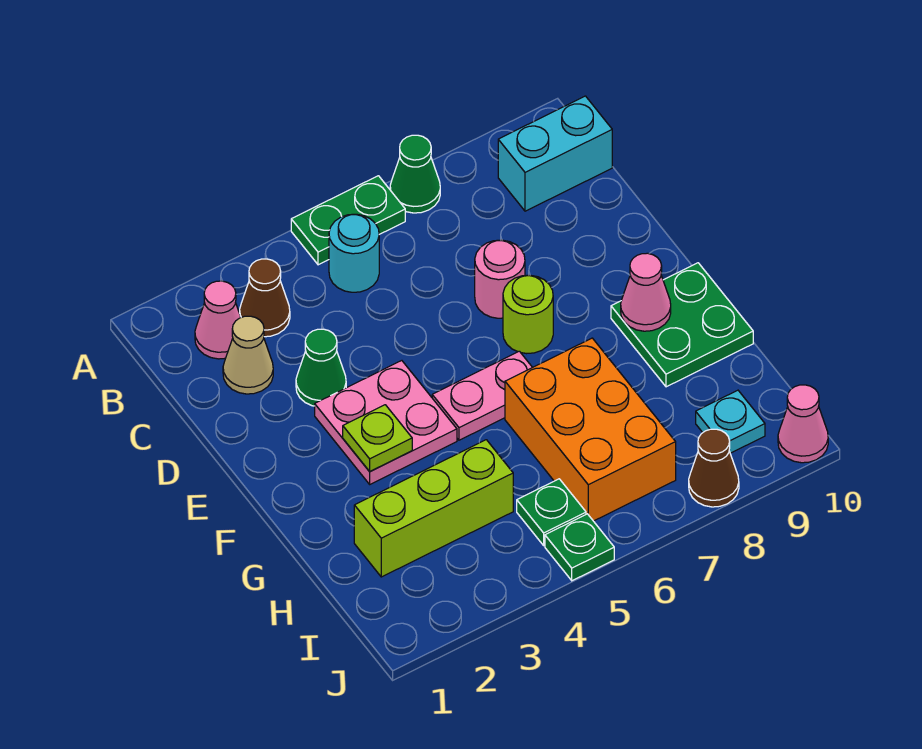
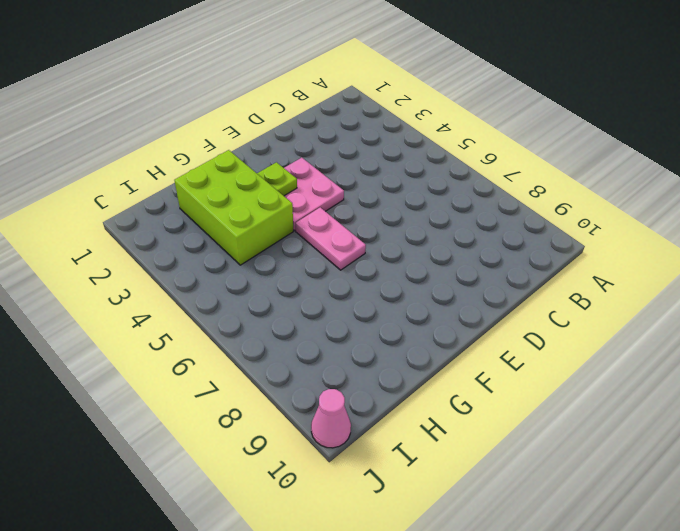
lime 2x3 brick [174,150,293,265] -> lime 1x3 brick [354,440,513,577]
none -> green 1x2 plate [291,176,405,265]
none -> green 1x1 cone [390,135,440,213]
none -> pink 1x1 cone [195,281,241,359]

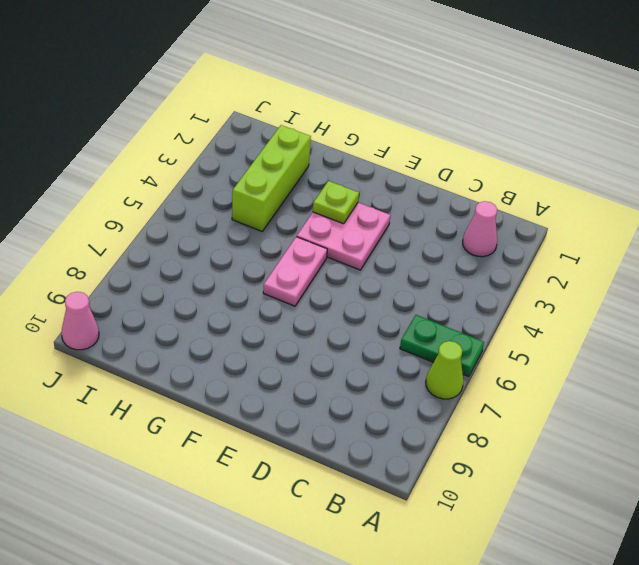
green 1x2 plate [400,315,484,377] -> green 1x2 plate turned to [291,176,405,265]
lime 1x1 cone [426,341,463,399] -> green 1x1 cone [390,135,440,213]
none -> brown 1x1 cone [240,259,290,337]
none -> cyan 1x1 round brick [329,214,379,292]
none -> cyan 1x2 brick [498,96,612,211]

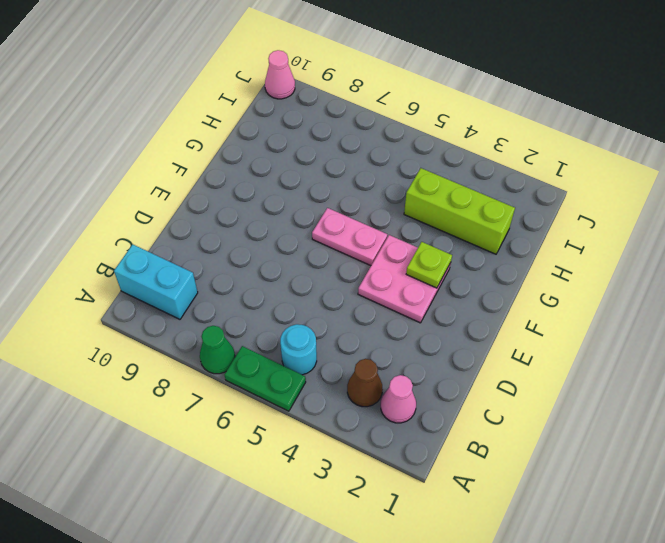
none -> tan 1x1 cone [223,316,273,394]
none -> green 1x1 cone [296,329,346,406]
none -> pink 1x1 round brick [475,240,525,318]

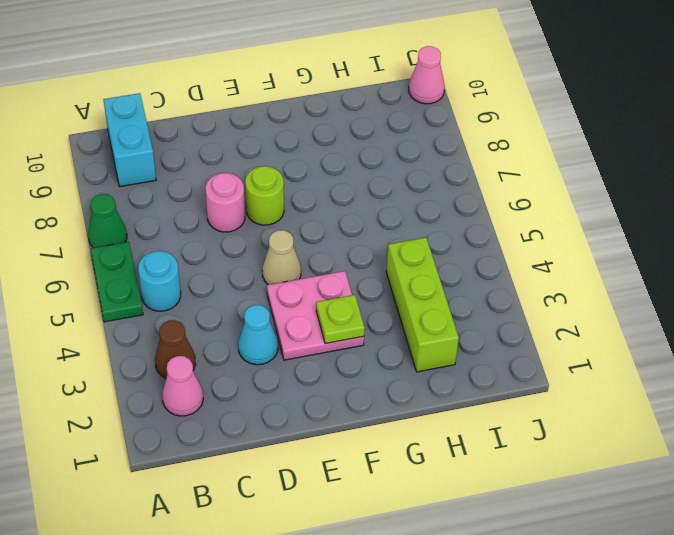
cyan 1x1 cone [238,305,278,365] -> green 1x1 cone [296,329,346,406]
tan 1x1 cone [262,230,301,285] -> tan 1x1 cone moved to [223,316,273,394]
none -> pink 1x2 plate [432,351,532,440]
none -> green 2x2 plate [611,263,753,387]
none -> orange 2x3 brick [505,338,676,521]

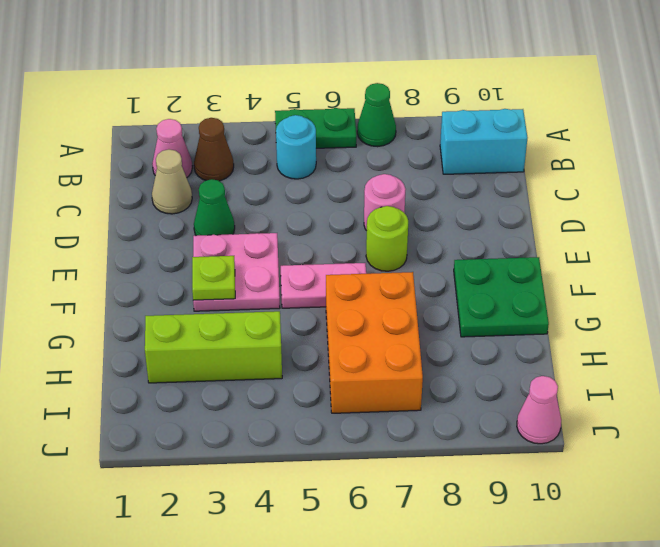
none -> green 1x1 plate [517,479,586,545]
none -> cyan 1x1 plate [696,390,765,453]
none -> green 1x1 plate [545,514,614,581]

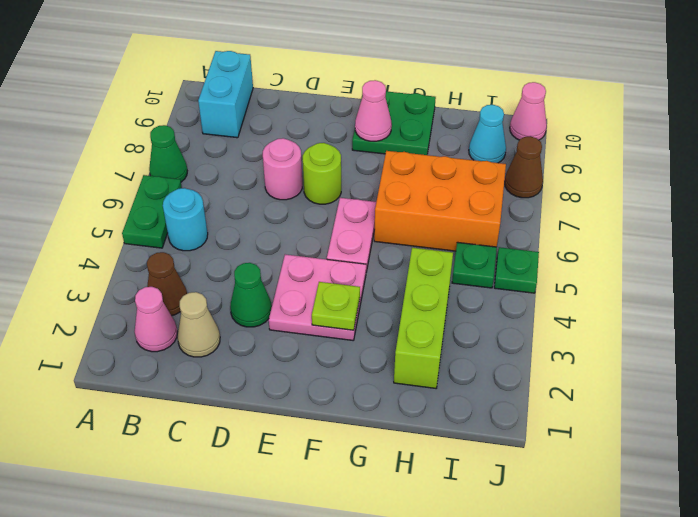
cyan 1x1 cone [469,105,506,163] -> cyan 1x1 plate [696,390,765,453]

